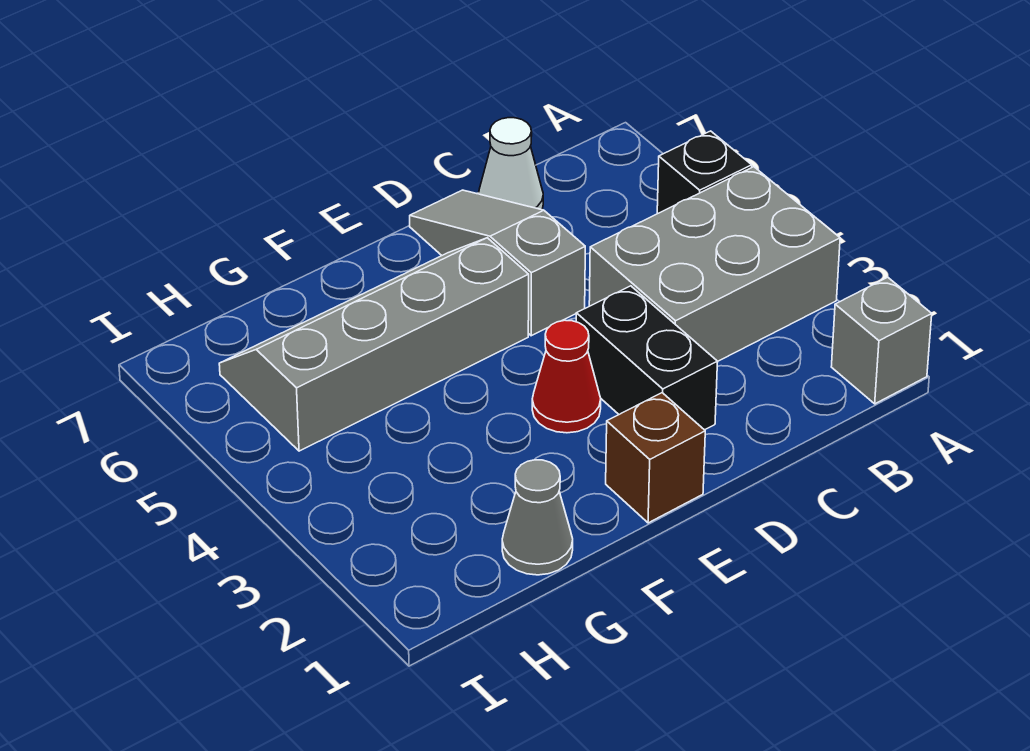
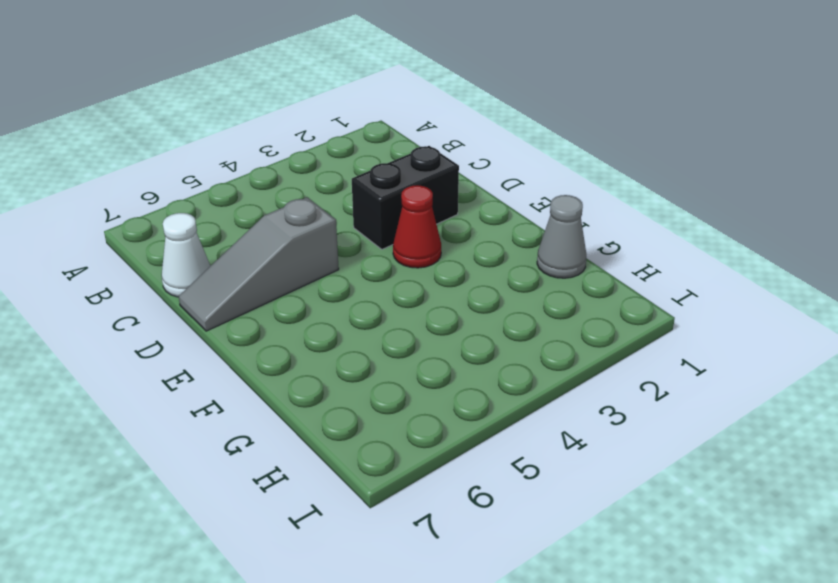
none -> grey 1x1 brick [831,277,932,404]
none -> grey 2x3 brick [589,167,840,361]

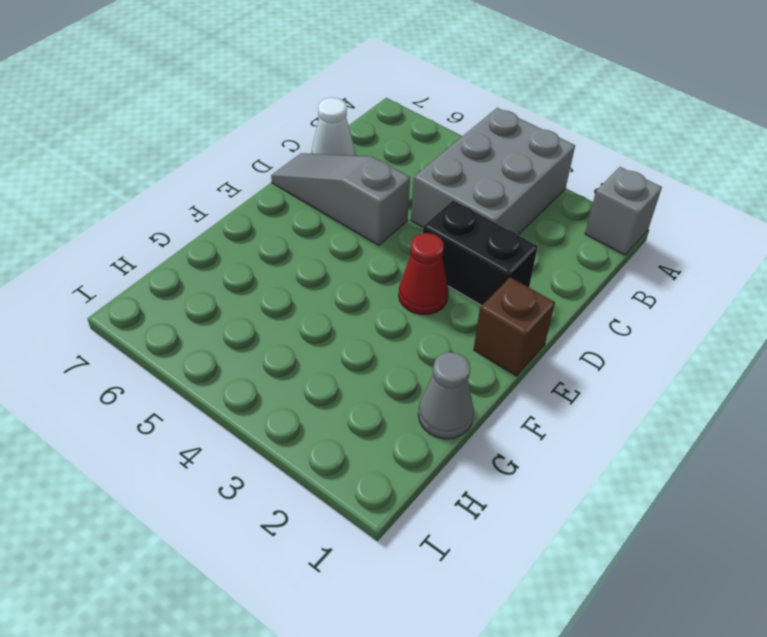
none -> black 1x1 brick [657,131,752,214]
none -> grey 2x4 slope [219,238,529,451]

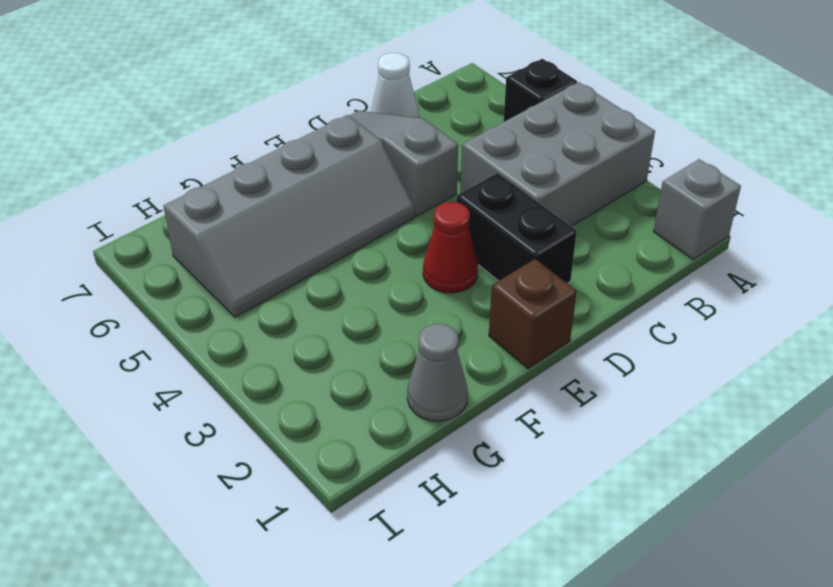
grey 2x4 slope [163,115,415,317] -> grey 2x4 slope turned to [219,238,529,451]

